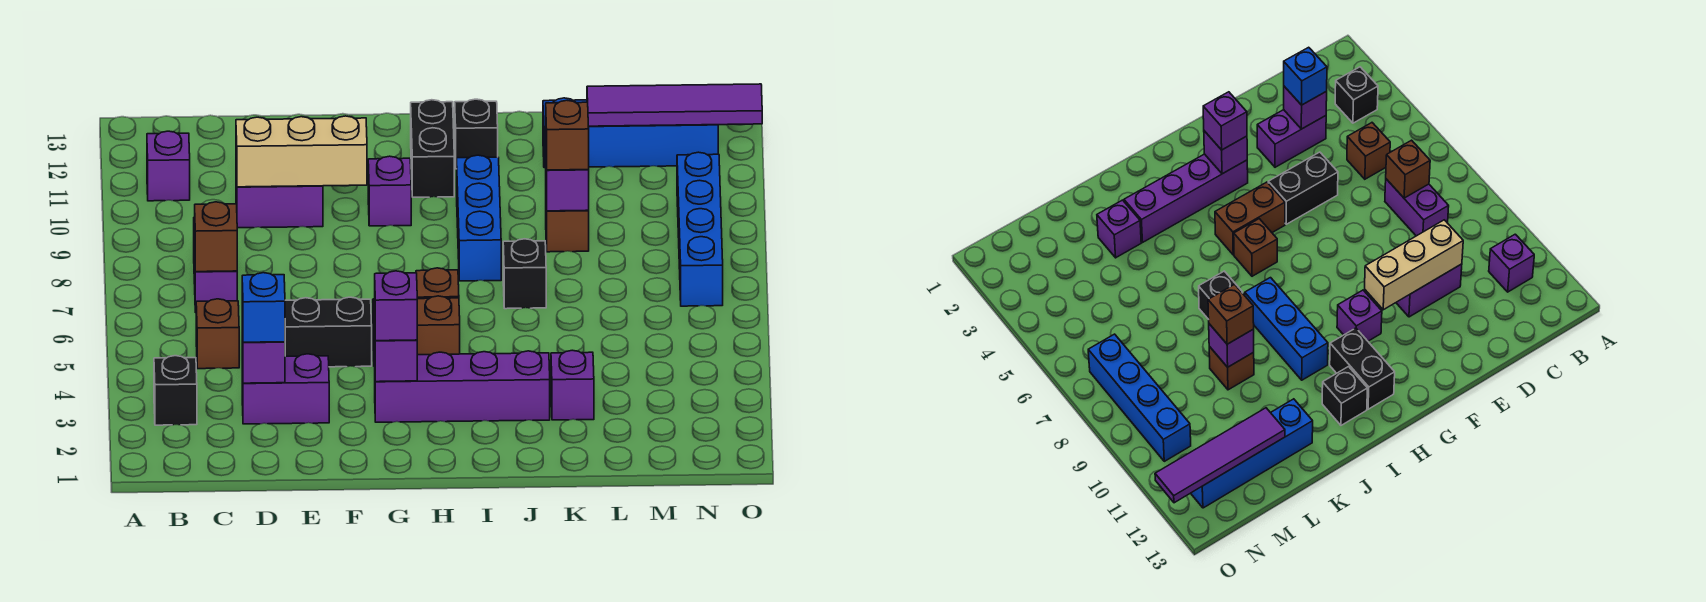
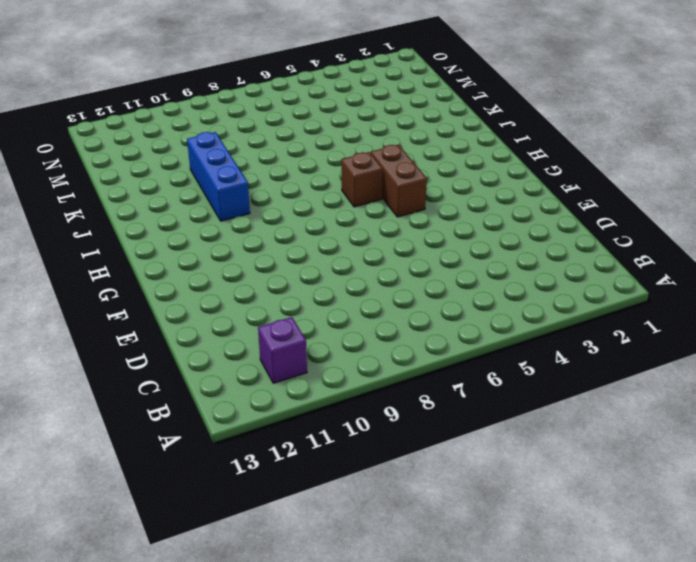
blue 1x3 brick [187,132,250,221] -> blue 1x3 brick turned to [457,155,501,281]
none -> black 1x1 brick [154,356,197,425]
none -> brown 1x1 brick [196,299,239,369]
none -> purple 1x2 brick [194,217,237,312]

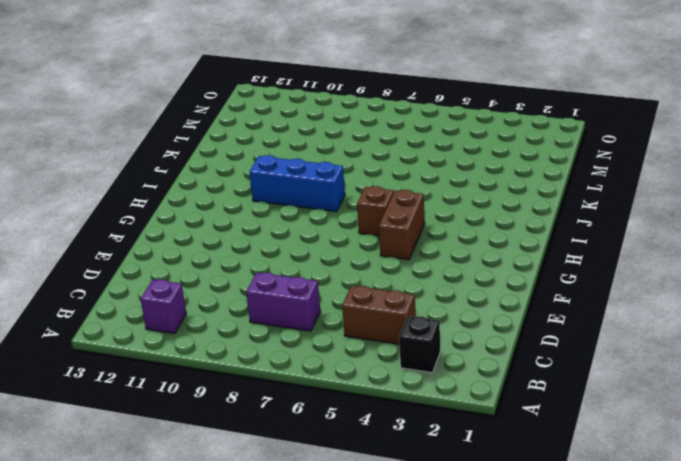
brown 1x2 brick [342,286,416,344] -> brown 1x1 brick [196,299,239,369]
none -> purple 1x2 brick [242,354,329,424]
none -> purple 1x2 brick [236,177,323,228]
none -> black 1x2 brick [285,297,372,367]

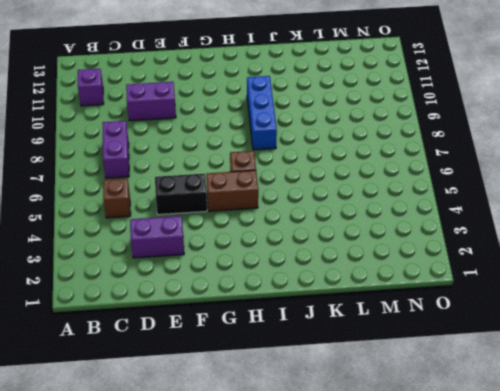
none -> black 1x1 brick [154,356,197,425]
none -> purple 1x4 brick [375,351,550,422]
none -> purple 1x1 brick [368,156,411,226]

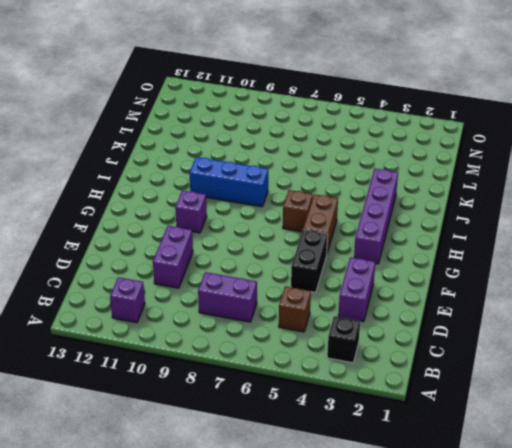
none -> black 1x2 brick [411,100,454,197]
none -> black 1x1 brick [455,99,498,169]
none -> black 1x1 brick [503,239,546,309]

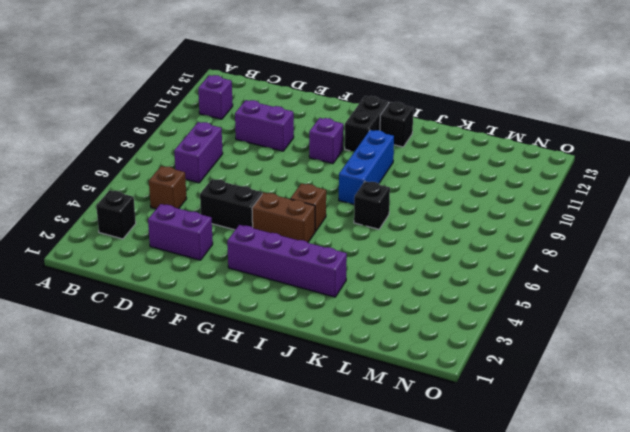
none -> purple 1x1 brick [551,350,594,420]
none -> brown 1x1 brick [546,210,589,252]
none -> blue 1x4 brick [543,98,718,168]

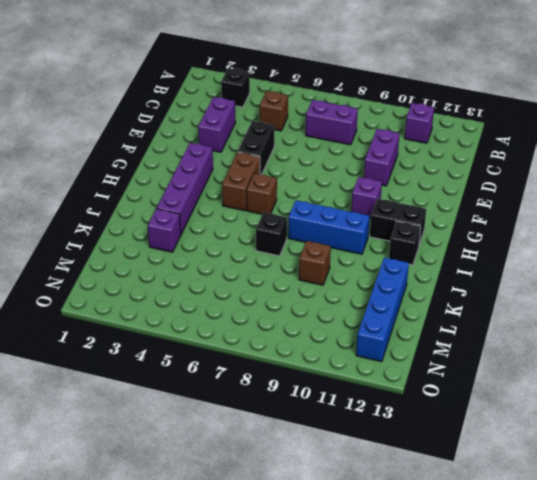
none -> blue 1x4 brick [677,152,723,306]
none -> brown 1x1 brick [195,202,237,272]
none -> purple 1x1 brick [242,324,285,383]

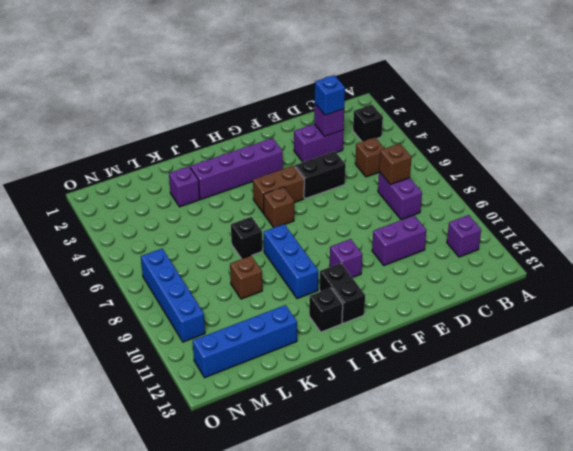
none -> tan 1x3 brick [236,116,367,187]
none -> purple 1x1 brick [375,340,417,382]
none -> purple 1x1 brick [546,169,589,211]

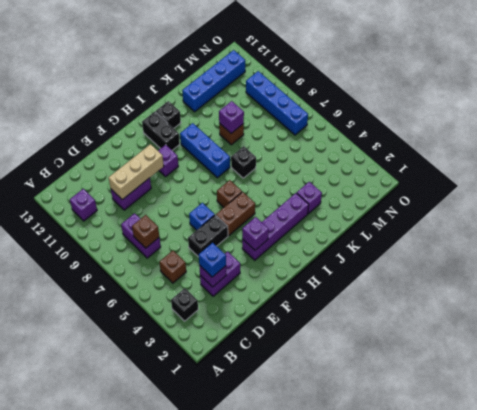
blue 1x1 brick [189,203,215,230] -> none
none -> purple 1x4 tile [587,84,762,126]
none -> purple 1x1 brick [375,271,417,341]
none -> brown 1x1 brick [546,100,589,170]

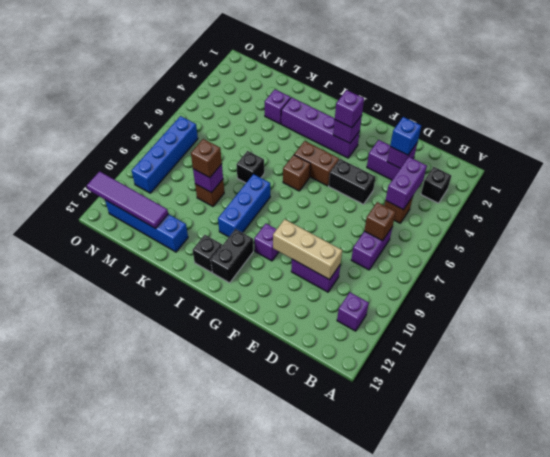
purple 1x2 brick [386,157,427,210] -> none

